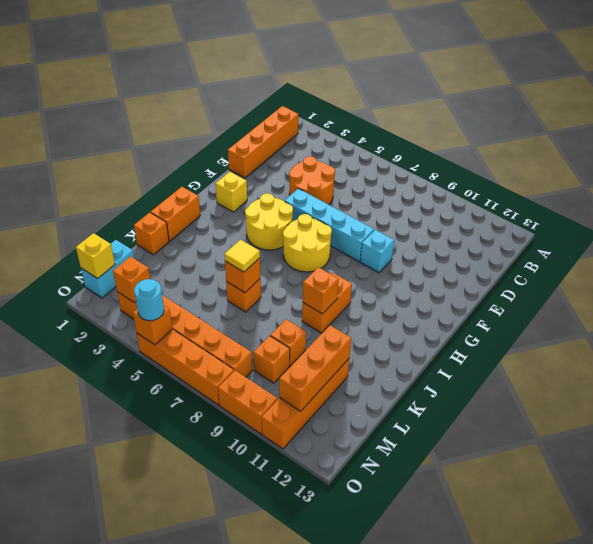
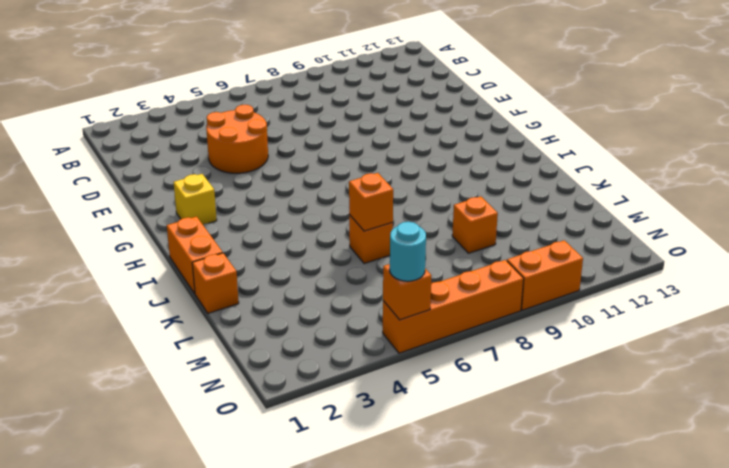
none -> orange 1x4 brick [228,106,298,178]
none -> cyan 1x4 brick [285,188,374,261]
none -> cyan 1x1 brick [360,230,394,273]

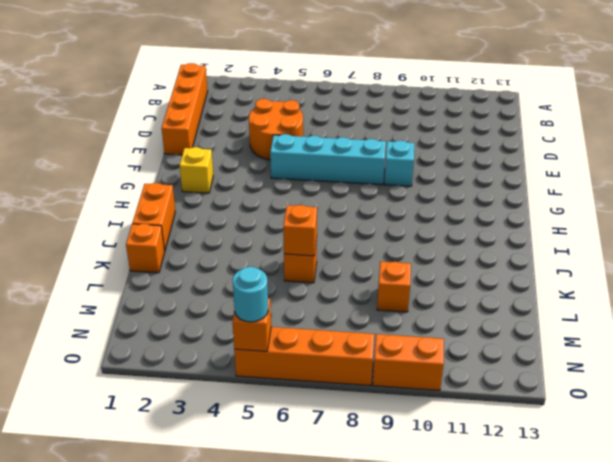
none -> yellow 2x2 round brick [245,193,293,250]
none -> yellow 2x2 round brick [283,214,332,272]
none -> orange 1x2 brick [302,273,352,333]

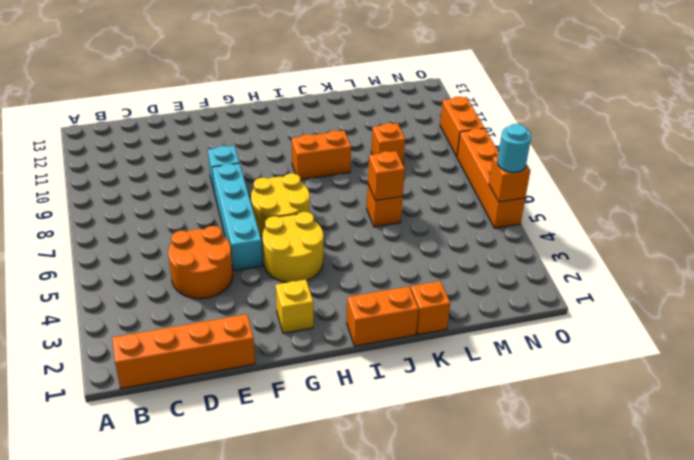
none -> orange 1x4 brick [262,359,349,449]
none -> cyan 1x2 brick [81,240,134,298]
none -> orange 1x1 brick [253,336,290,383]

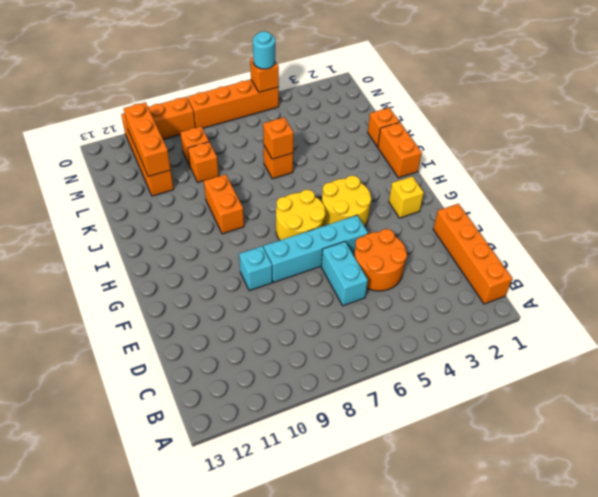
cyan 1x2 brick [321,242,368,306] -> cyan 1x2 brick moved to [81,240,134,298]
none -> orange 1x6 brick [117,292,252,377]
none -> orange 1x1 brick [303,267,339,314]
none -> yellow 1x1 brick [76,233,115,279]

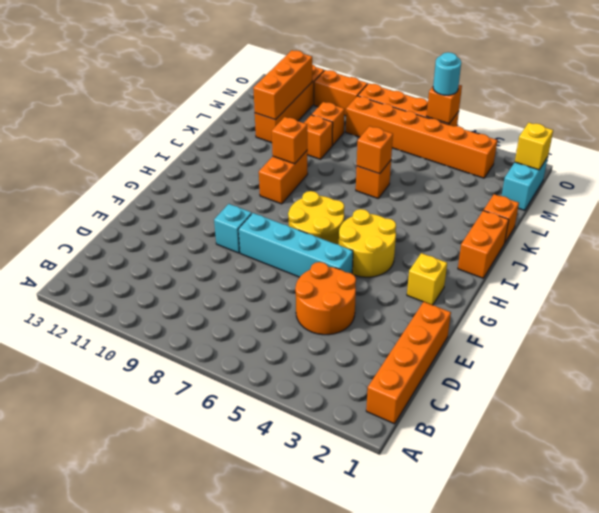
none -> orange 1x1 brick [113,256,150,303]
none -> yellow 1x1 tile [224,240,260,272]

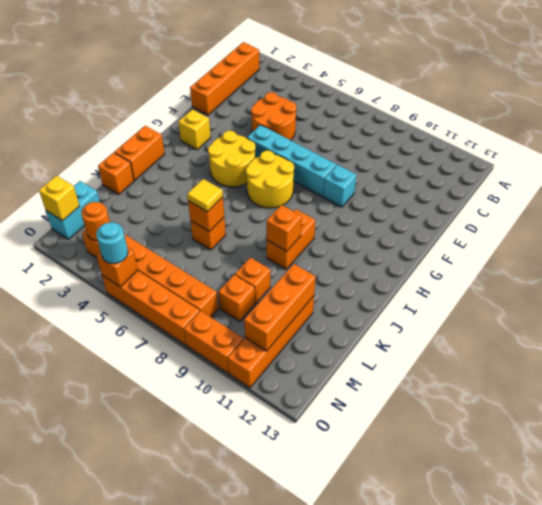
orange 1x1 round brick [81,202,110,241] -> orange 1x1 brick [113,256,150,303]

